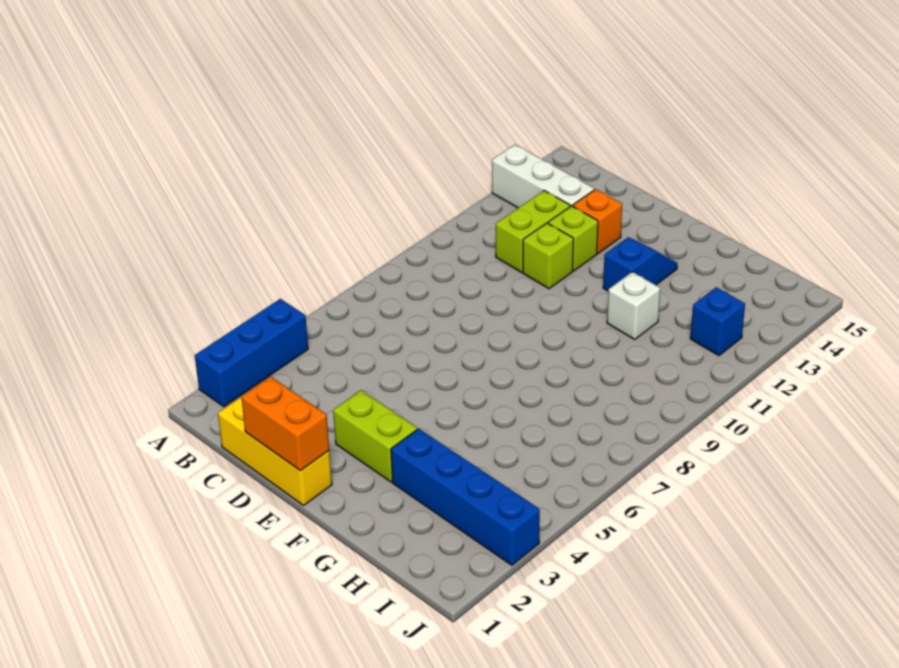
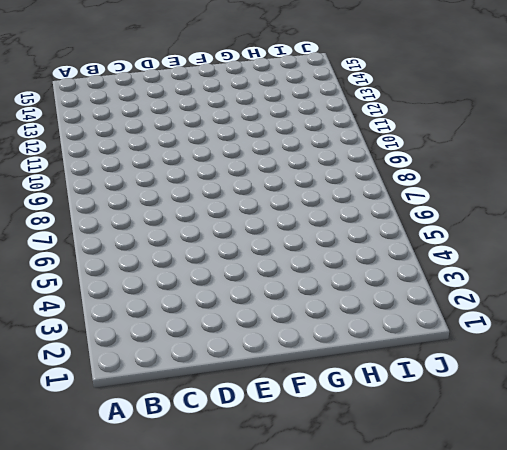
none -> blue 1x3 brick [195,299,308,407]
none -> white 1x3 brick [492,145,594,208]
none -> yellow 1x3 brick [218,397,332,505]

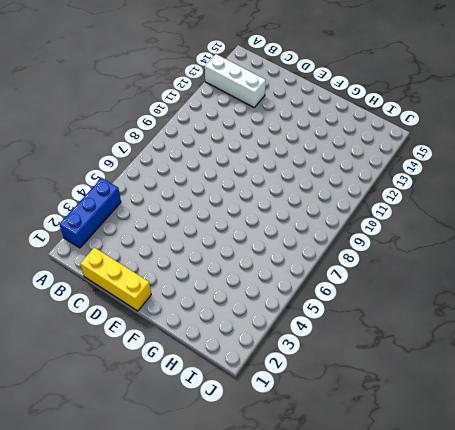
none -> lime 1x2 brick [496,191,570,272]
none -> lime 1x1 brick [523,223,573,289]
none -> lime 1x1 brick [548,206,598,271]

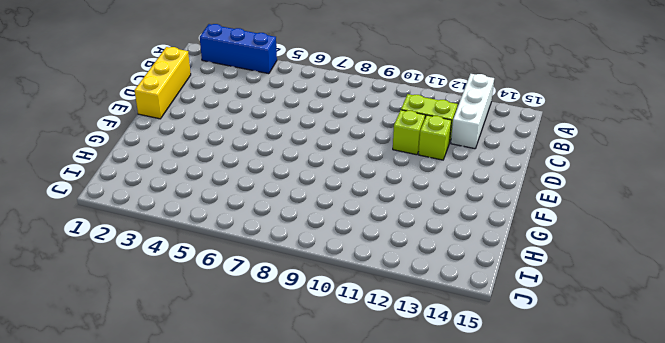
none -> orange 1x1 brick [573,189,622,253]
none -> lime 1x2 brick [333,390,417,482]
none -> blue 1x2 slope [603,237,677,291]

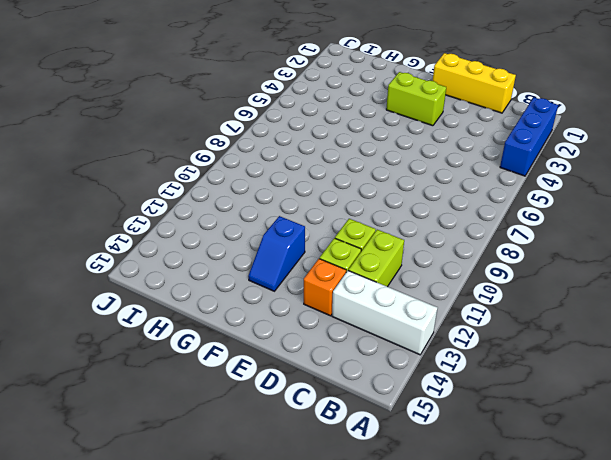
none -> blue 1x4 brick [391,429,540,565]
none -> white 1x1 brick [607,272,660,339]
none -> blue 1x1 brick [690,287,745,356]

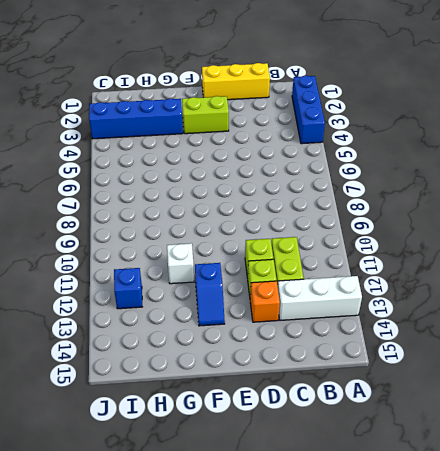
none -> orange 1x2 brick [241,376,329,471]

